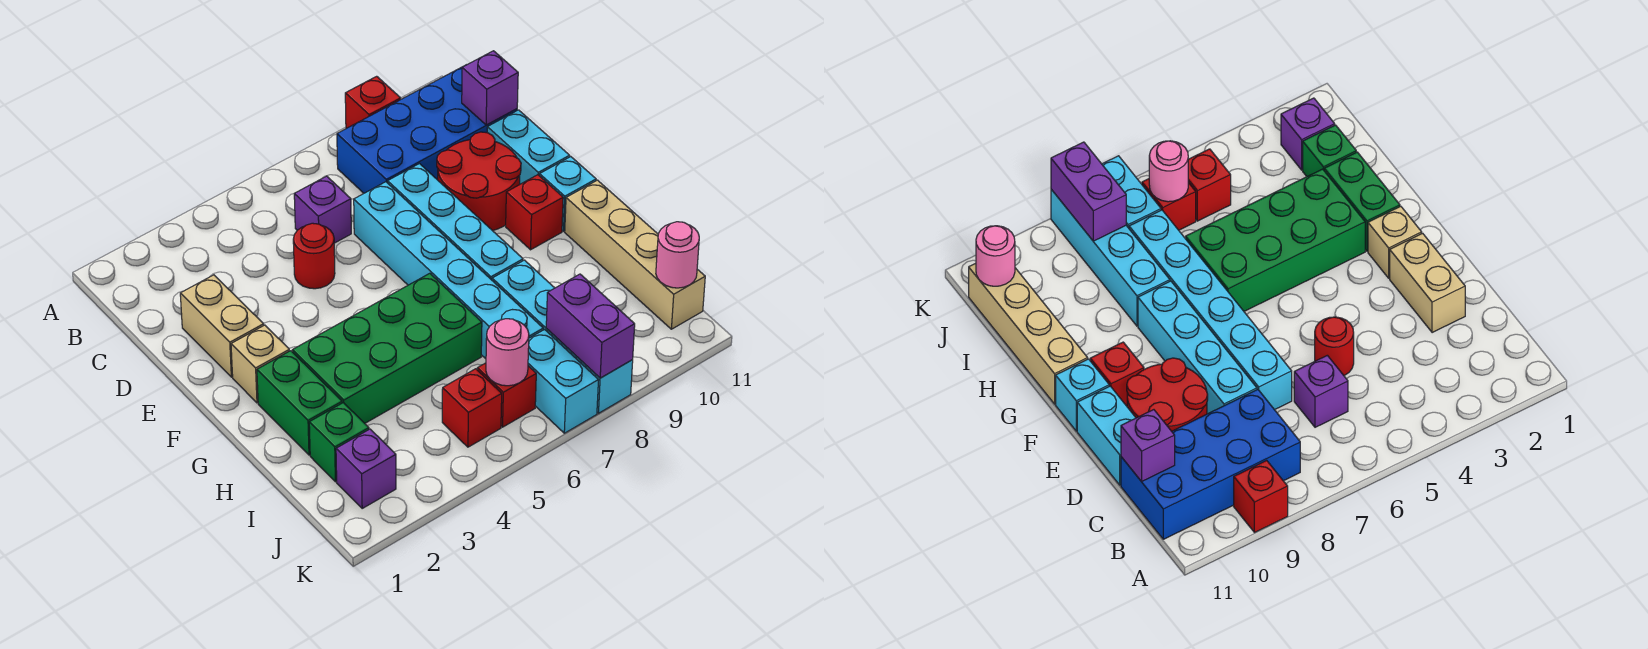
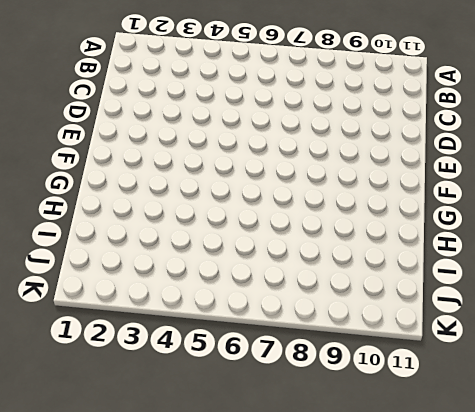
none -> red 1x1 brick [345,76,401,129]
none -> blue 2x4 brick [337,65,517,193]
none -> purple 1x1 brick [294,176,351,243]

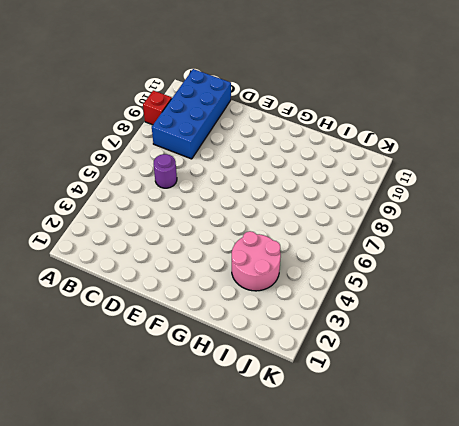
purple 1x1 round brick [154,154,177,188] -> purple 1x1 brick [294,176,351,243]
pink 2x2 round brick [232,231,281,291] -> green 2x4 brick [292,273,482,423]
none -> tan 1x2 brick [180,275,264,377]
none -> red 1x1 round brick [293,223,335,289]
none -> cyan 1x6 brick [354,182,543,359]

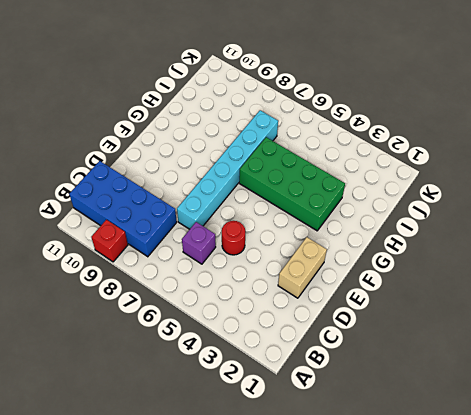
none -> cyan 1x4 brick [388,164,523,280]
none -> red 2x2 round brick [437,132,521,231]
none -> cyan 1x2 brick [487,110,570,184]

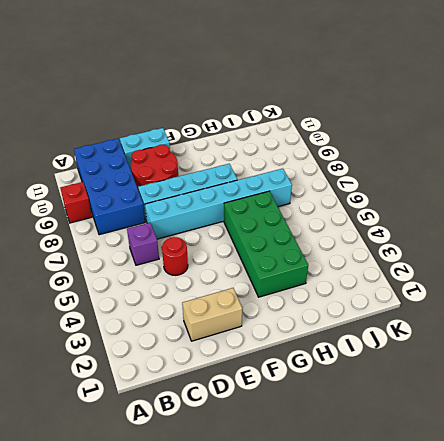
none -> tan 1x1 brick [231,325,289,403]
none -> red 1x1 brick [506,175,563,250]
none -> cyan 1x1 brick [540,157,596,231]

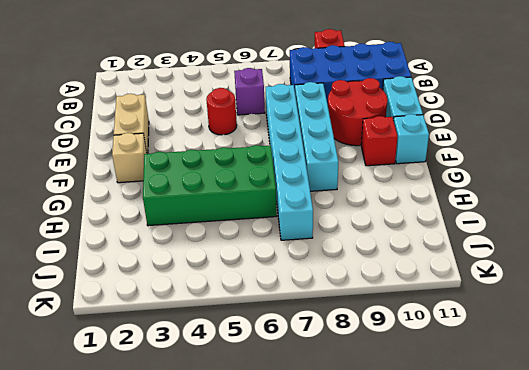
none -> green 1x2 brick [257,351,342,455]
none -> tan 1x4 brick [565,180,705,329]
none -> cyan 1x4 brick [492,260,633,413]

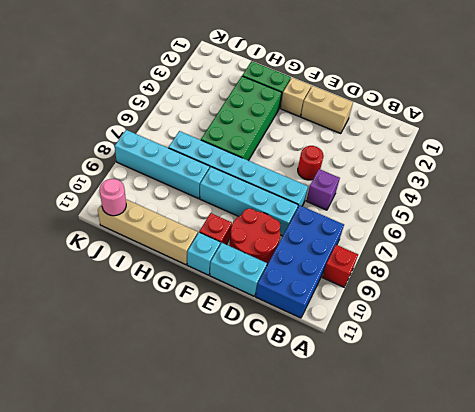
none -> green 1x1 brick [309,403,369,482]
none -> purple 1x1 brick [336,429,396,508]
none -> red 1x1 brick [442,369,502,447]

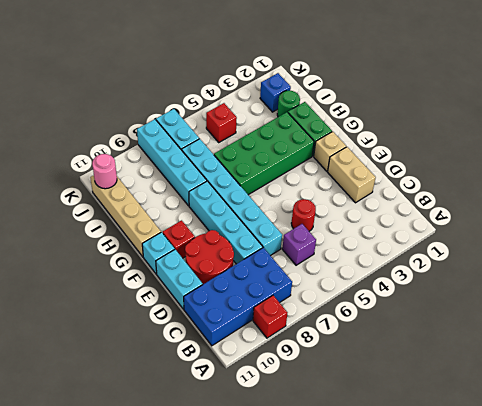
green 1x1 round brick [277,91,300,117] -> green 1x1 brick [309,403,369,482]
blue 1x1 brick [260,73,291,112] -> purple 1x1 brick [336,429,396,508]
none -> red 1x1 brick [477,363,536,427]
none -> purple 1x1 brick [462,51,518,125]
none -> pink 1x1 round brick [486,319,529,386]

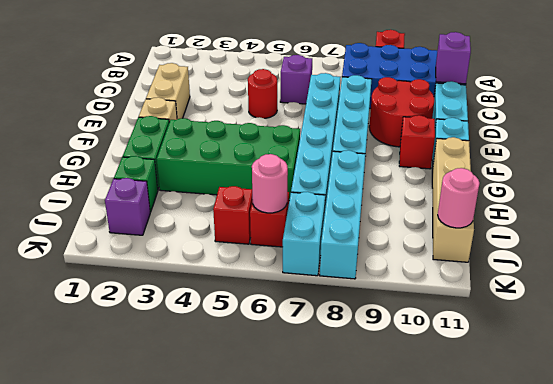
none -> purple 1x2 brick [546,274,635,378]

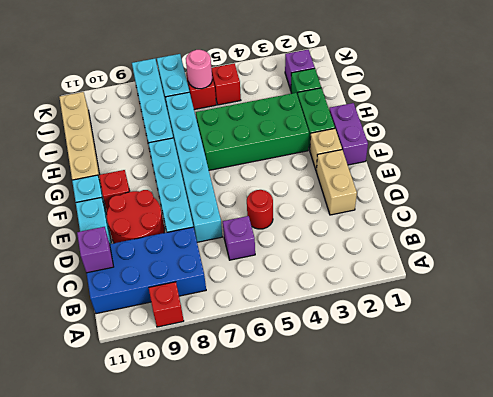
purple 1x2 brick [329,103,368,165] -> purple 1x2 brick moved to [546,274,635,378]
none -> pink 1x1 round brick [656,222,699,288]

